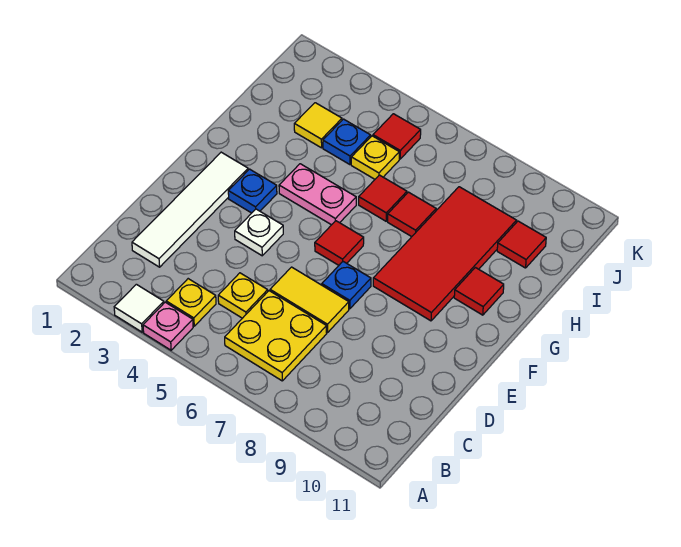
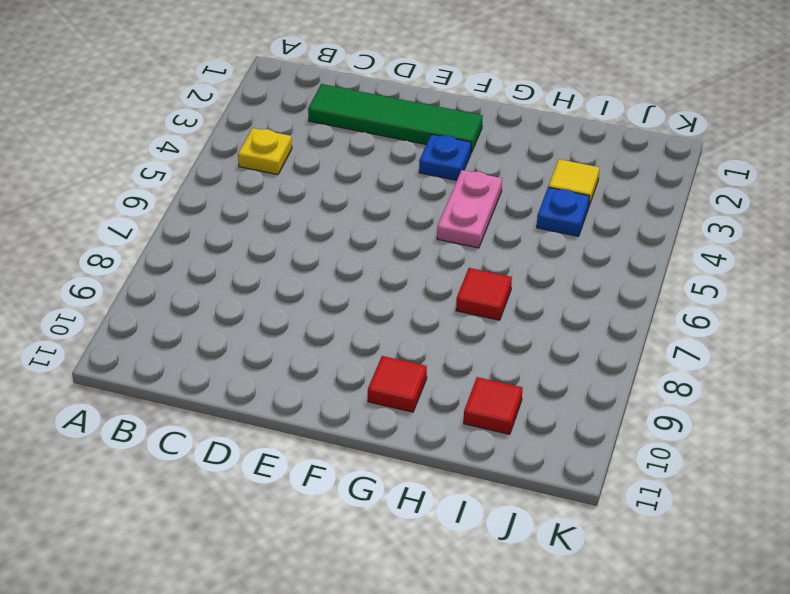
green 1x4 tile [308,84,483,153] -> white 1x4 tile [132,152,248,267]
none -> white 1x1 tile [114,284,164,332]
none -> pink 1x1 plate [143,302,193,350]
none -> yellow 2x2 plate [225,291,327,381]

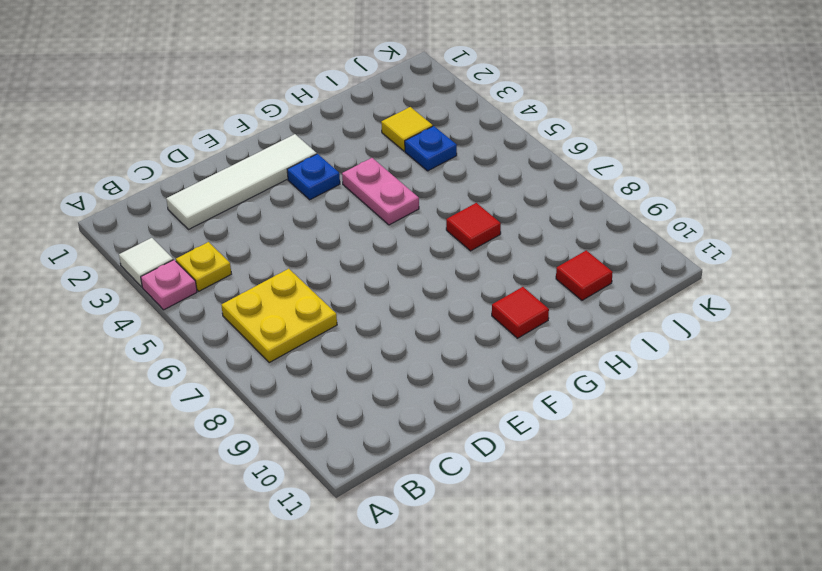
none -> yellow 1x1 plate [218,273,268,318]
none -> yellow 1x2 tile [270,267,349,333]
none -> white 1x1 plate [235,209,283,256]

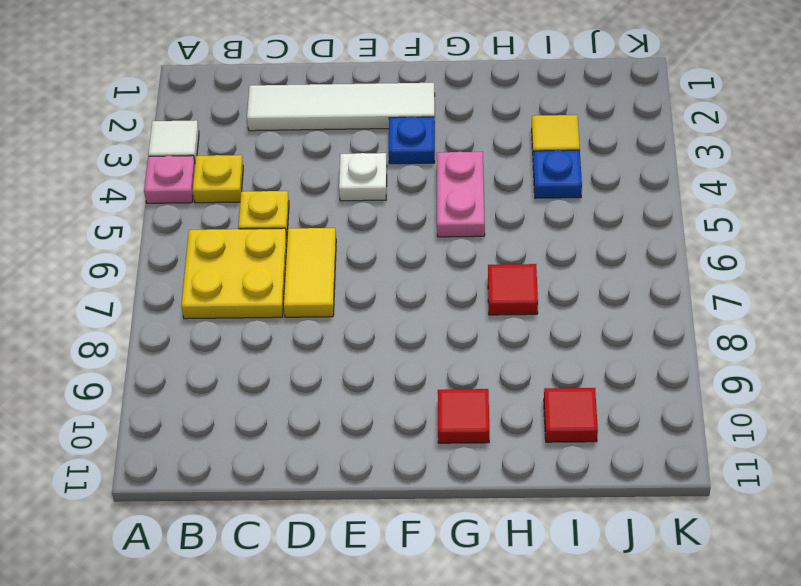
none -> blue 1x1 plate [322,262,371,309]
none -> red 1x1 tile [315,221,364,265]
none -> red 2x4 tile [373,187,516,321]

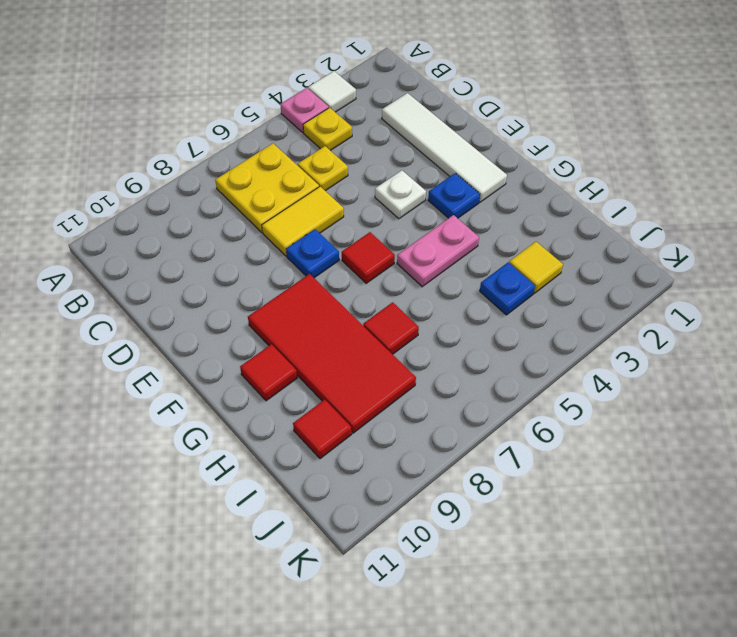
none -> red 1x1 tile [359,175,407,221]
none -> yellow 1x1 plate [351,136,399,179]
none -> red 1x1 tile [373,114,421,159]

